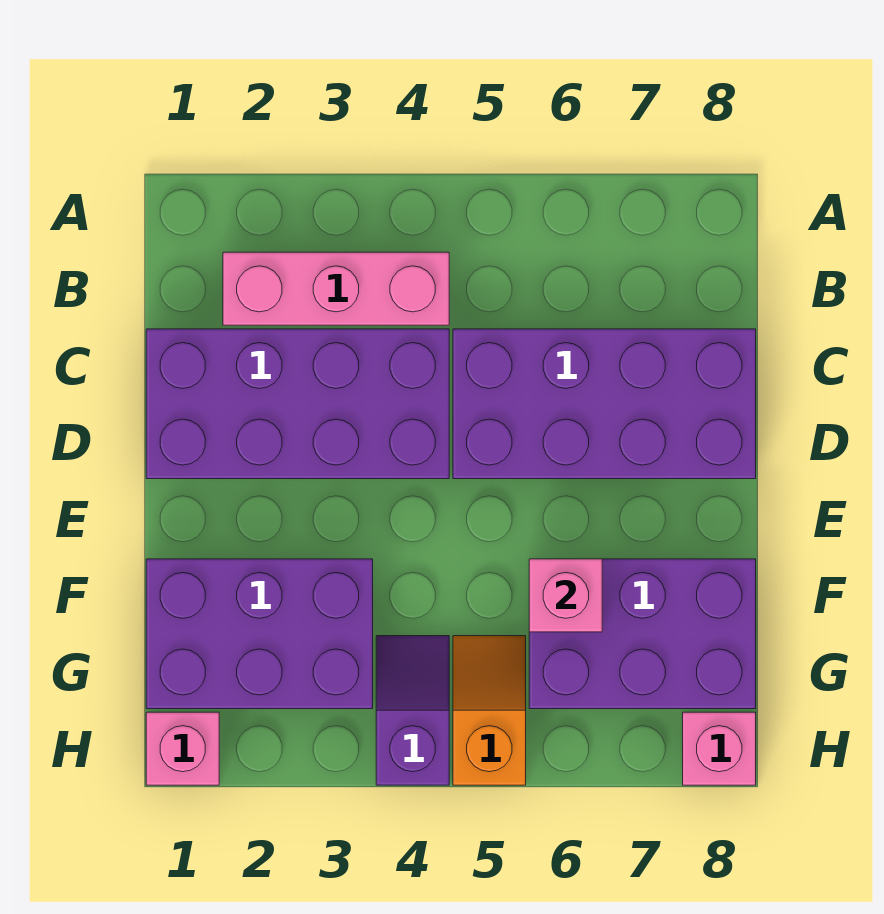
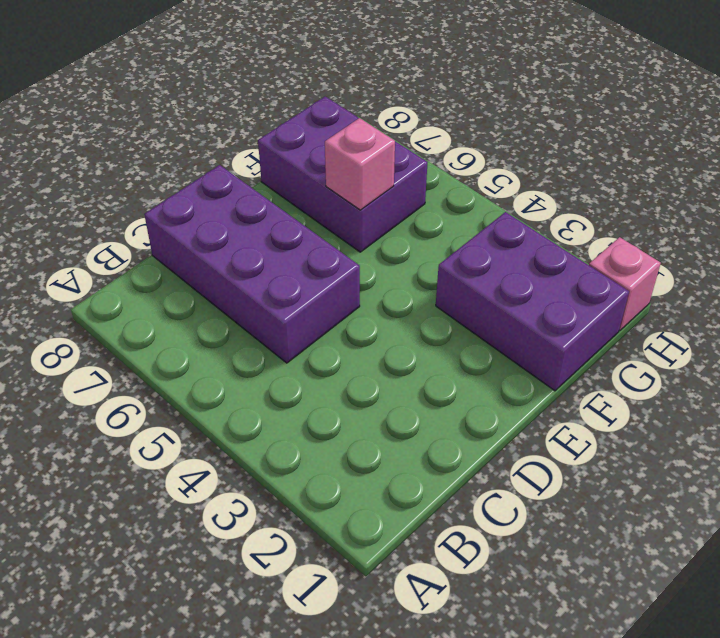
none -> pink 1x3 brick [223,252,449,325]
none -> purple 2x4 brick [146,329,449,479]

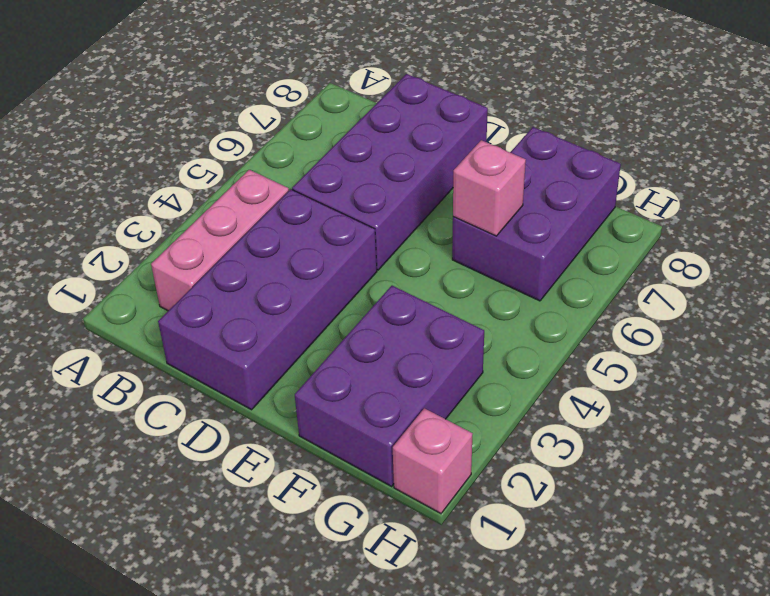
none -> purple 1x2 slope [376,636,449,785]
none -> orange 1x2 slope [453,636,526,785]

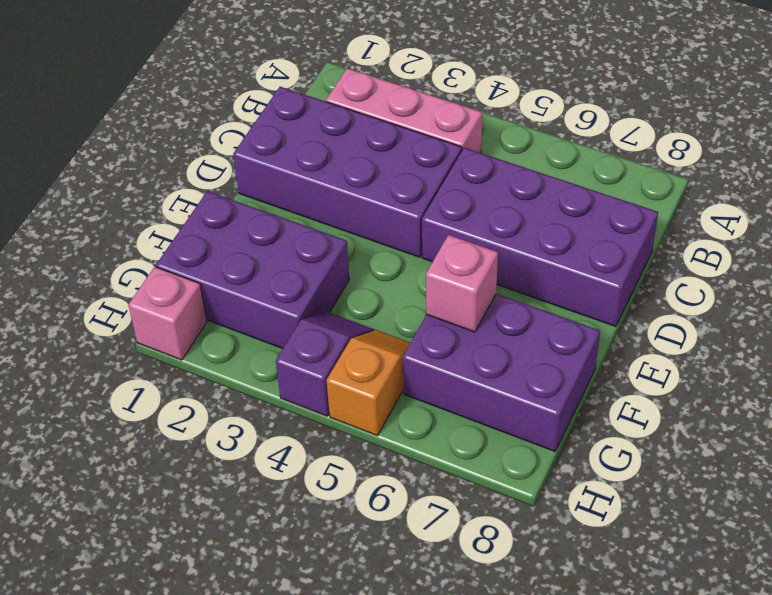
none -> pink 1x1 brick [683,712,756,785]

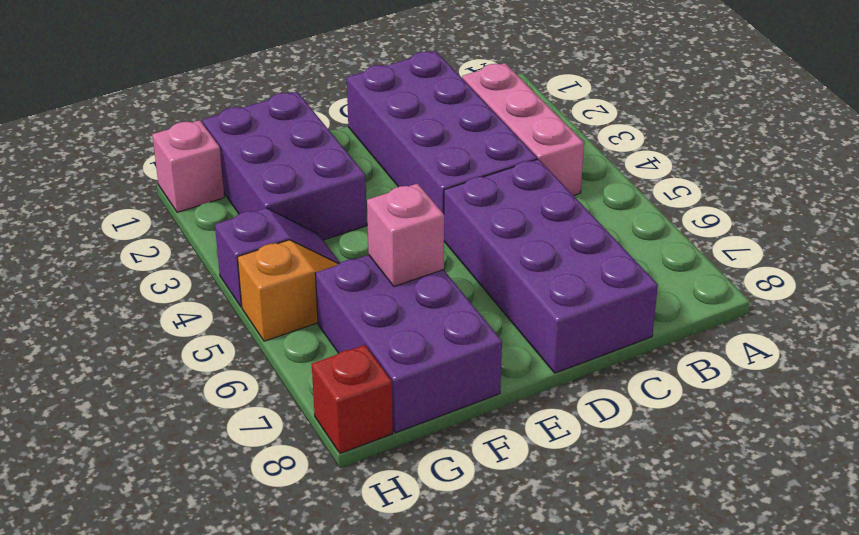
red 1x1 brick [312,345,393,453] -> pink 1x1 brick [683,712,756,785]

